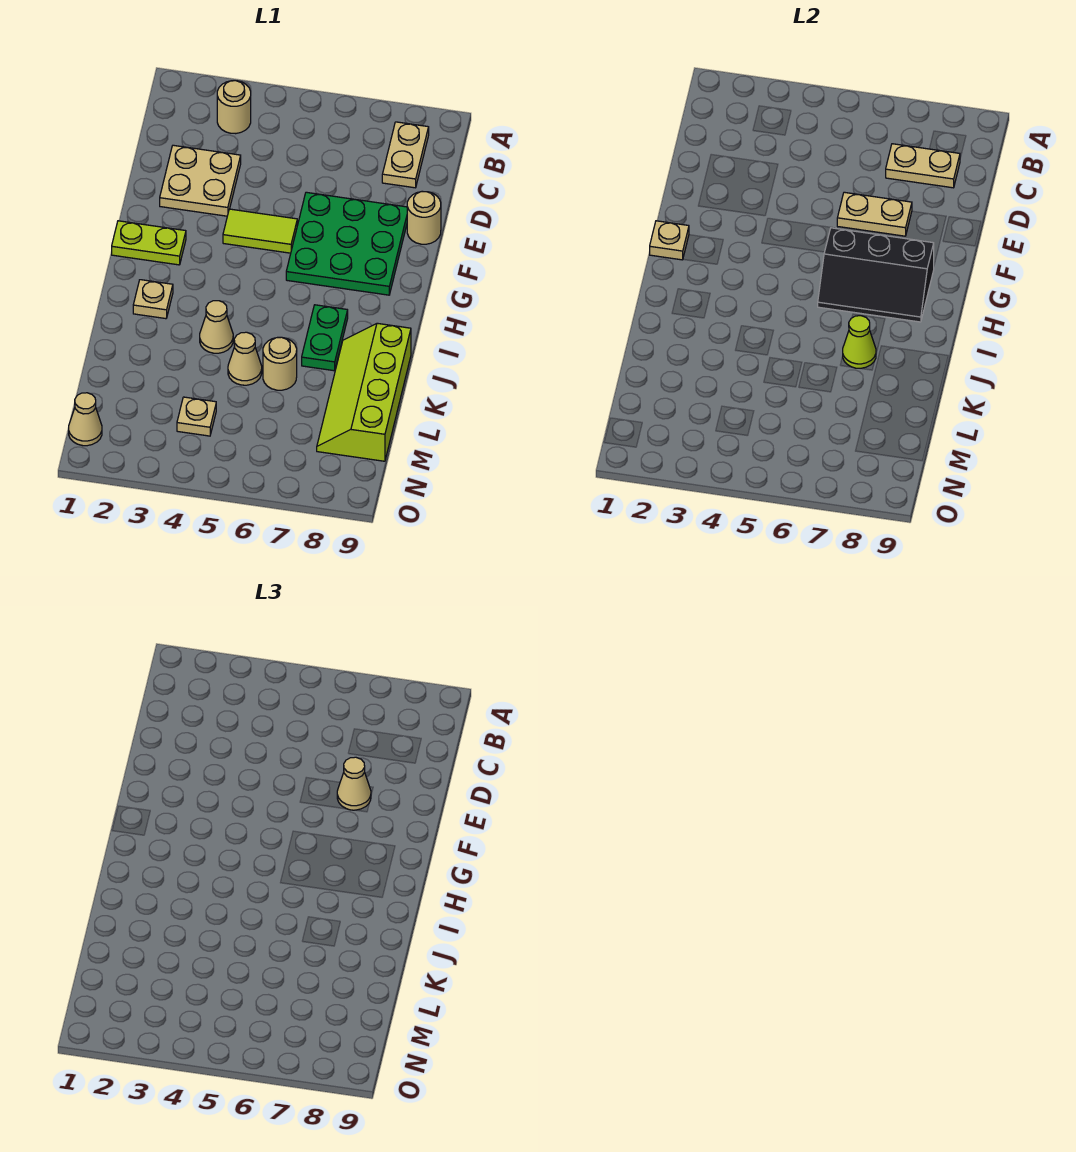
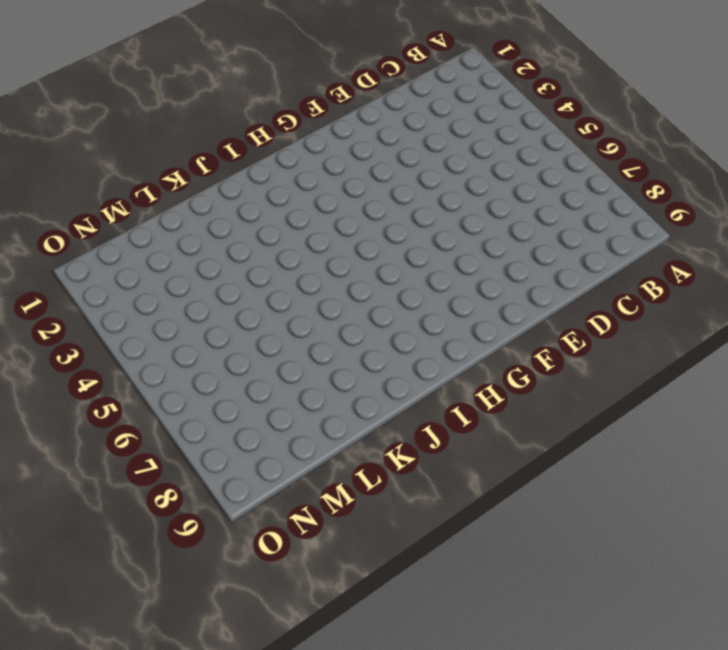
none -> tan 1x1 round brick [217,81,251,134]
none -> tan 1x2 plate [382,122,429,188]
none -> tan 2x2 plate [160,145,241,216]

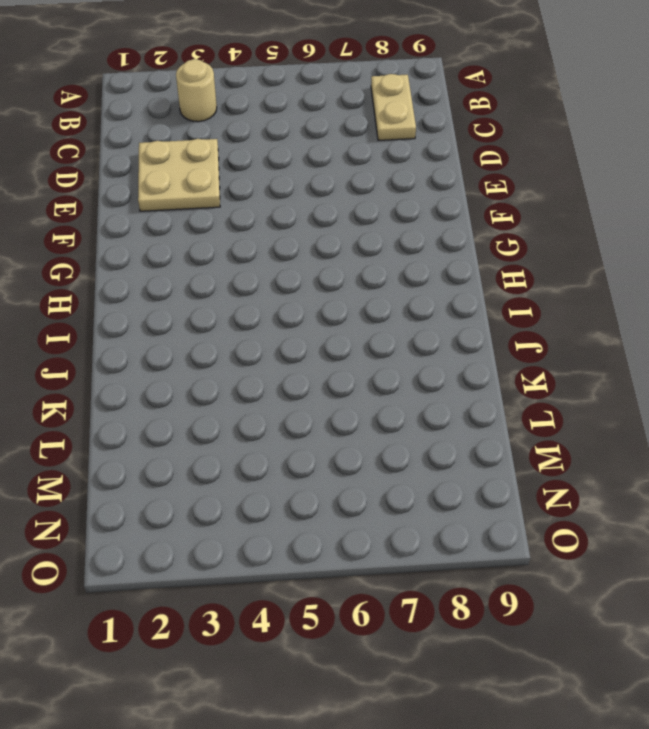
none -> green 3x3 plate [286,192,407,295]
none -> tan 1x1 round brick [407,192,441,244]
none -> lime 1x2 tile [223,209,297,253]

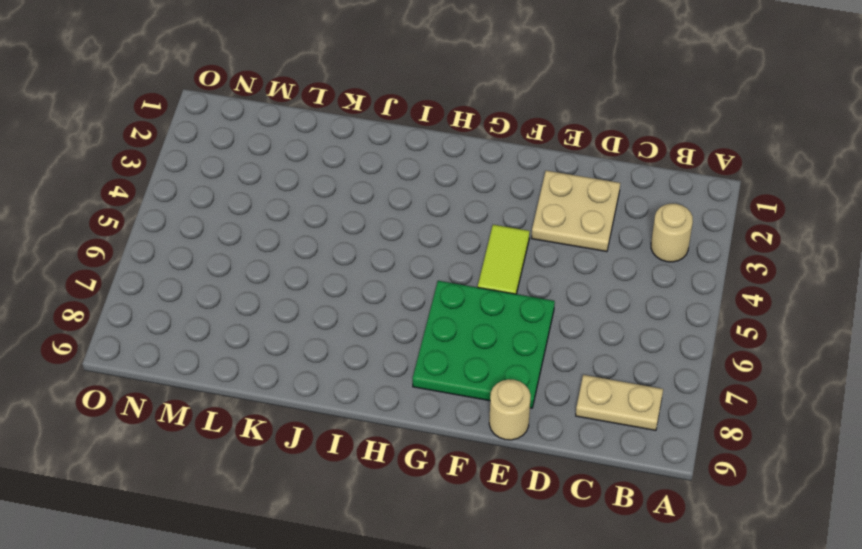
none -> lime 1x2 plate [112,221,186,265]
none -> tan 1x1 plate [133,280,173,319]
none -> green 1x2 plate [302,305,348,371]

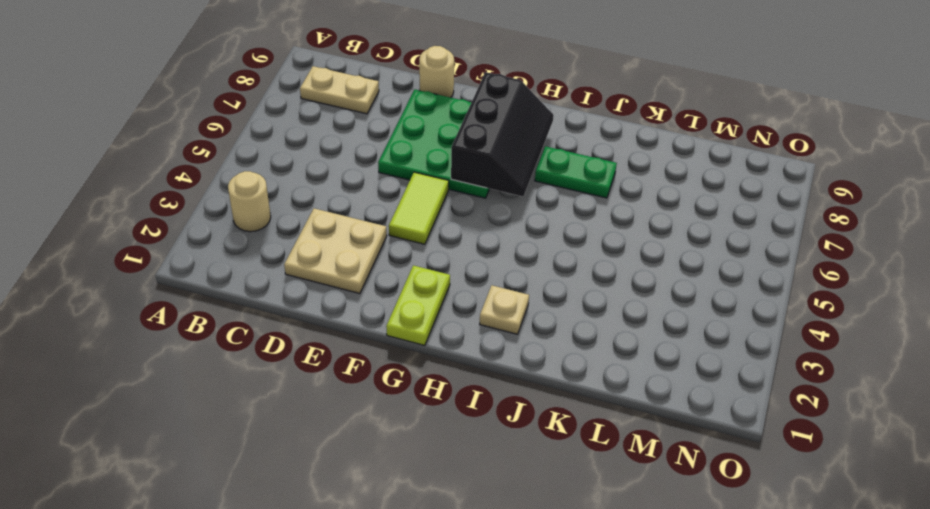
none -> tan 1x1 cone [200,301,233,353]
none -> lime 2x4 slope [317,323,411,461]
none -> tan 1x1 cone [228,332,262,385]

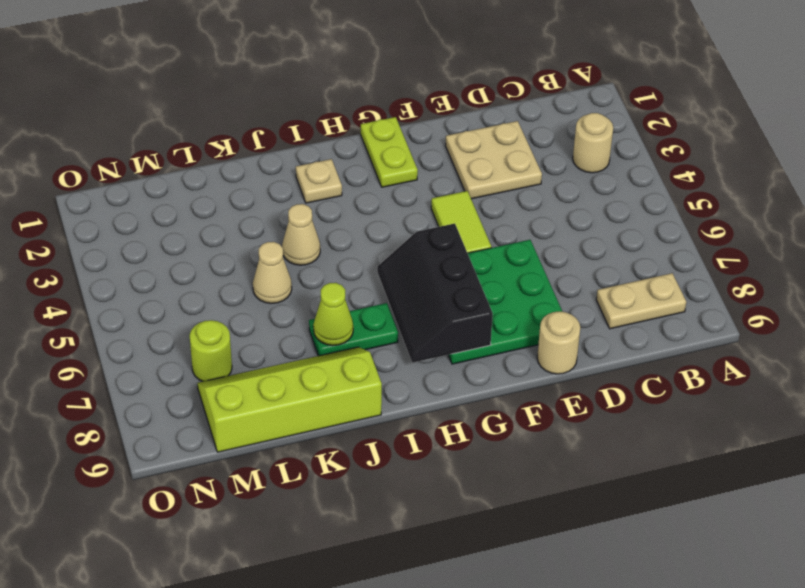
lime 1x1 round brick [190,320,232,382] -> none
none -> tan 1x1 round brick [263,337,297,390]
none -> tan 1x1 plate [177,397,216,436]
none -> tan 1x1 cone [69,393,102,446]

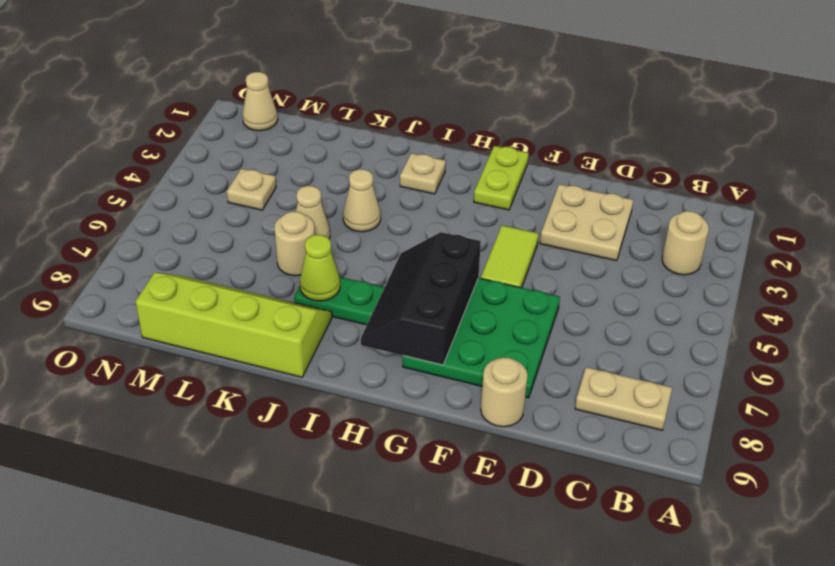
none -> tan 1x2 plate [886,144,960,188]
none -> tan 1x2 plate [837,192,912,236]
none -> tan 1x1 plate [650,221,689,260]

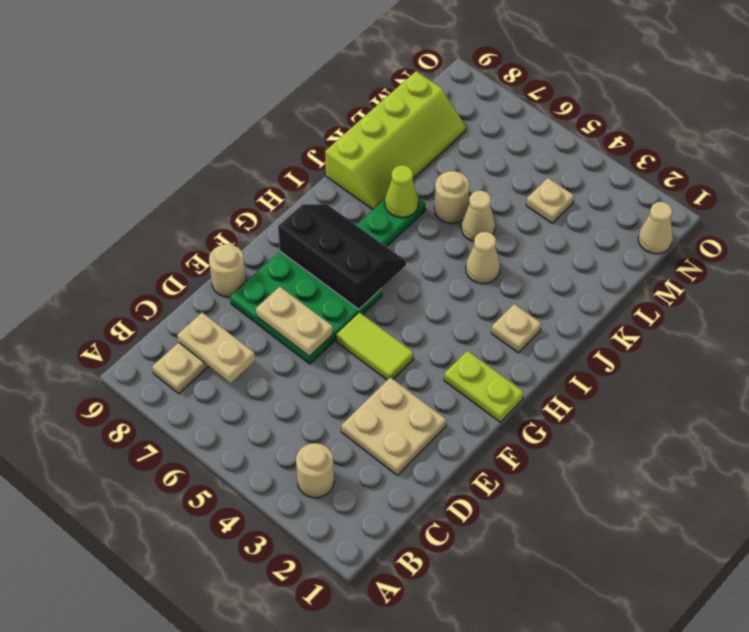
none -> tan 1x1 plate [650,221,689,260]
none -> tan 1x1 cone [337,757,371,810]

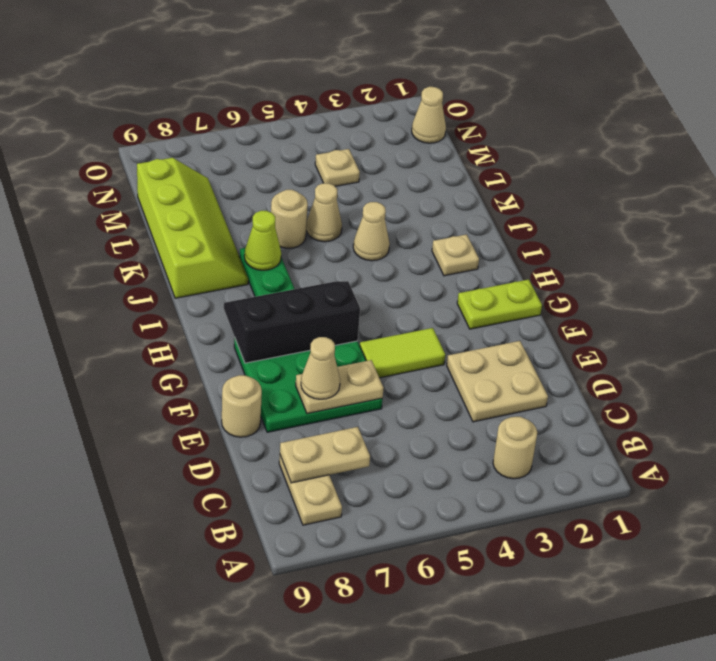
none -> tan 1x1 plate [650,221,689,260]

